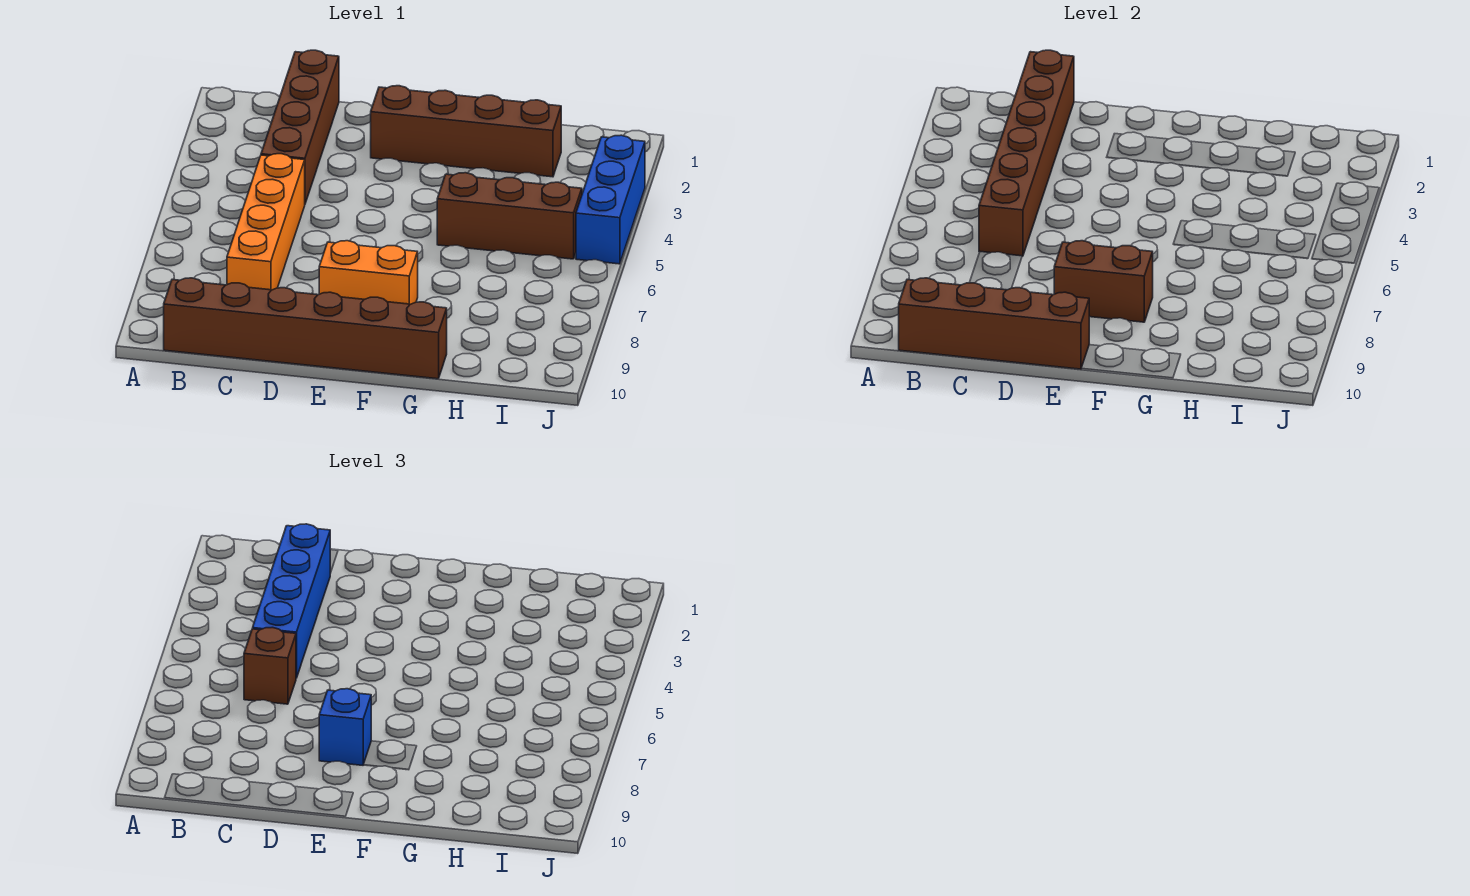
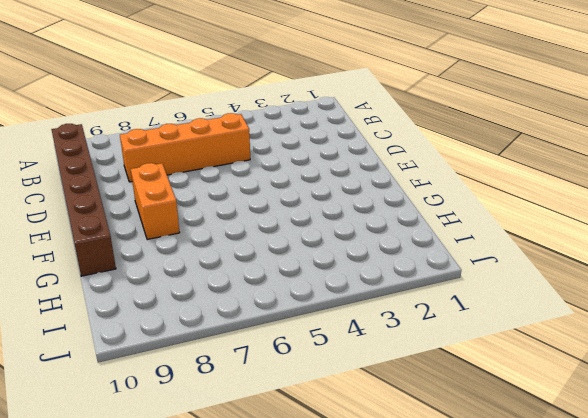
none -> brown 1x4 brick [261,50,339,203]
none -> brown 1x4 brick [371,86,561,177]
none -> brown 1x3 brick [437,173,582,259]

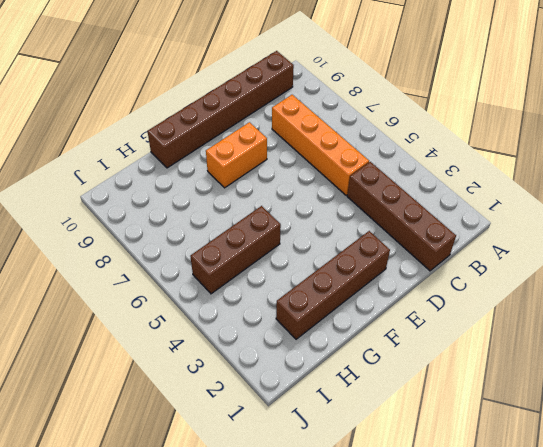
none -> blue 1x3 brick [576,135,645,264]
none -> brown 1x4 brick [899,278,1089,369]
none -> brown 1x6 brick [979,50,1074,256]

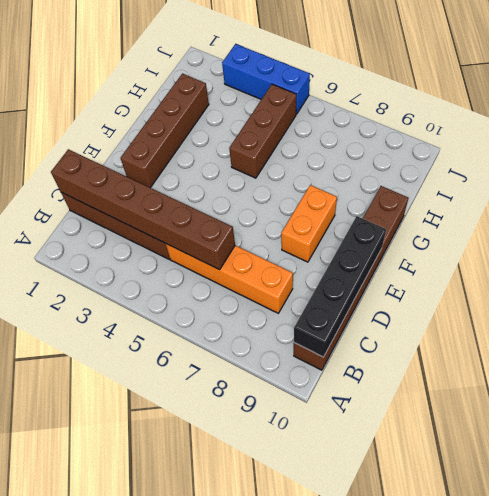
black 1x4 brick [294,216,386,357] -> brown 1x4 brick [899,278,1089,369]
none -> brown 1x2 brick [1054,241,1153,322]
none -> blue 1x4 brick [253,524,330,678]
none -> brown 1x1 brick [244,627,296,704]

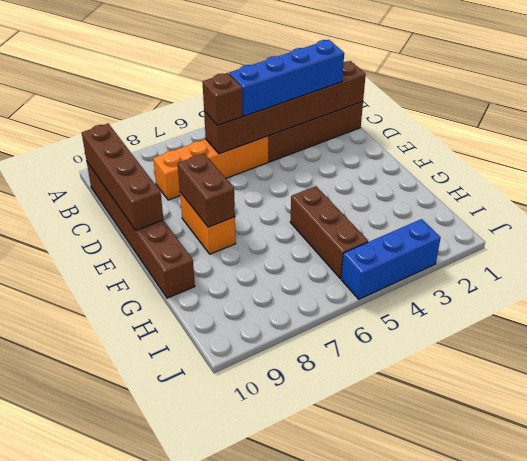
none -> brown 1x4 brick [371,86,561,177]
none -> blue 1x1 brick [319,689,371,765]

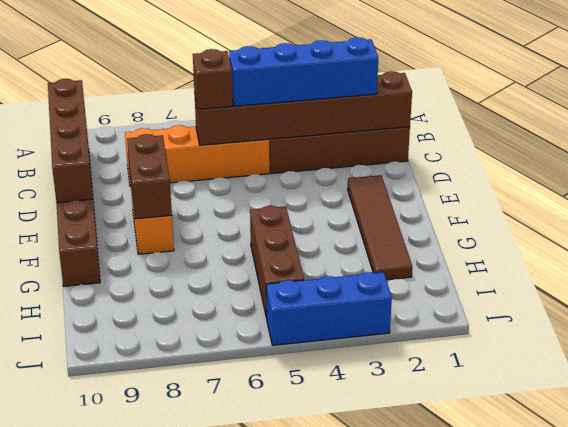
brown 1x4 tile [348,175,412,280] -> brown 1x4 brick [371,86,561,177]
none -> blue 1x1 brick [319,689,371,765]

